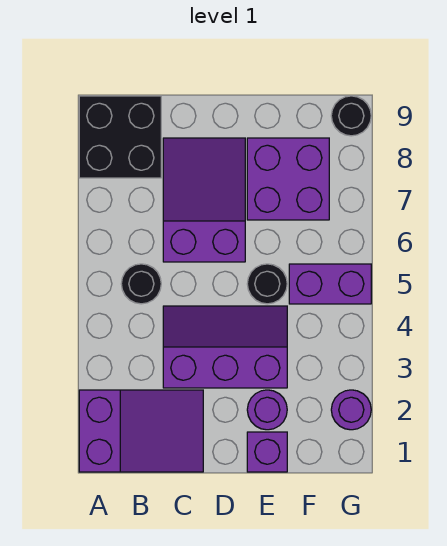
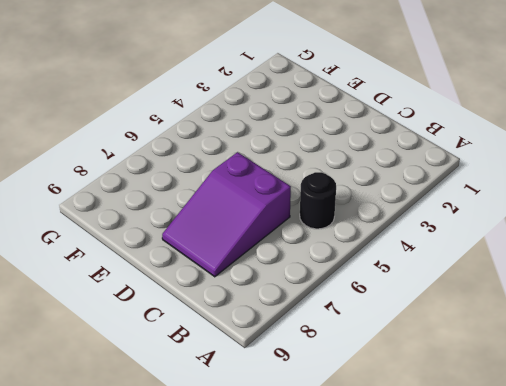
none -> purple 2x3 slope [79,390,203,472]
none -> black 2x2 brick [79,96,161,178]
none -> purple 2x3 slope [163,306,287,388]

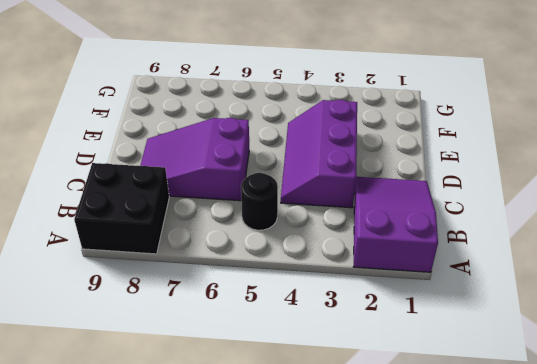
none -> purple 1x1 brick [247,432,287,472]
none -> purple 1x1 round brick [247,390,287,430]
none -> black 1x1 round brick [247,264,287,304]

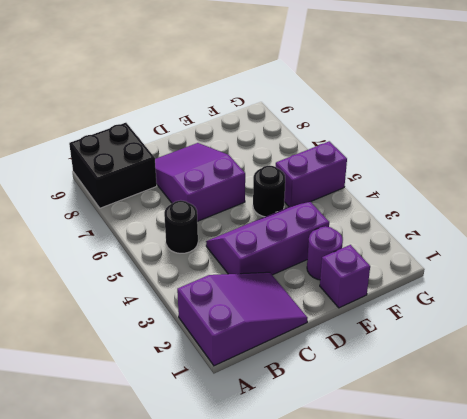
none -> purple 2x2 brick [247,138,329,220]
none -> purple 1x1 round brick [331,390,371,430]
none -> black 1x1 round brick [331,96,371,136]

